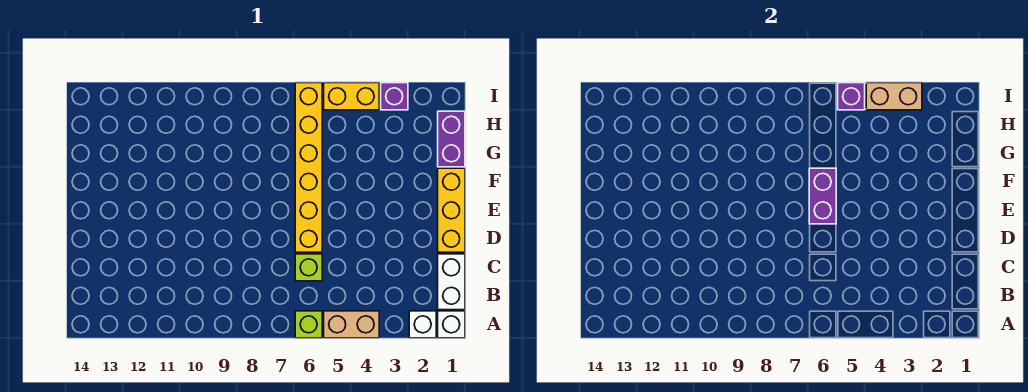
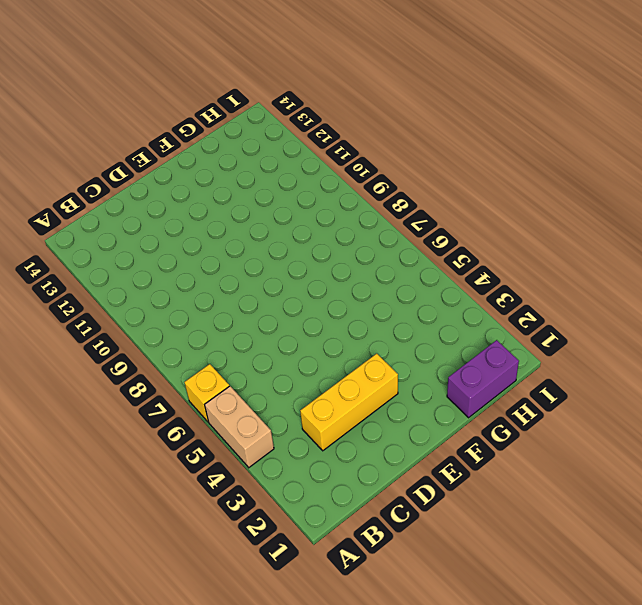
yellow 1x1 brick [185,364,229,422] -> lime 1x1 brick [295,311,322,338]
yellow 1x3 brick [300,354,398,451] -> yellow 1x3 brick moved to [438,168,465,252]
none -> white 1x1 brick [438,311,465,338]
none -> white 1x1 brick [409,311,436,338]
none -> white 1x2 brick [438,254,465,310]

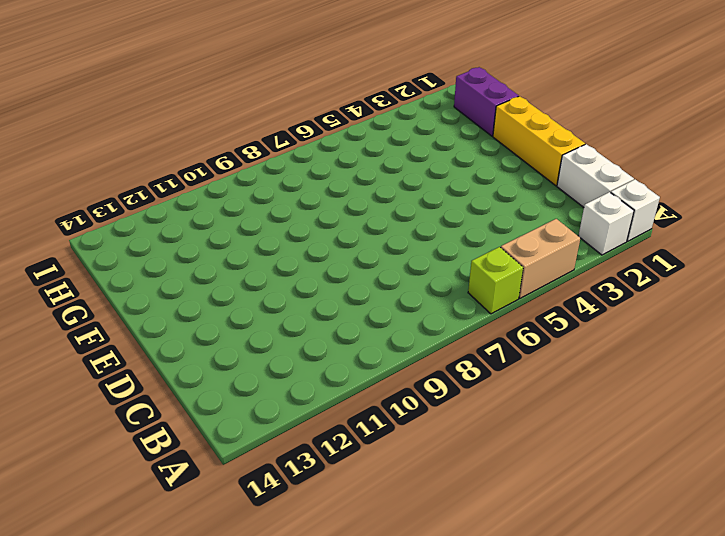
none -> lime 1x1 brick [295,254,322,281]
none -> yellow 1x6 brick [295,83,322,252]
none -> purple 1x1 brick [381,83,408,110]

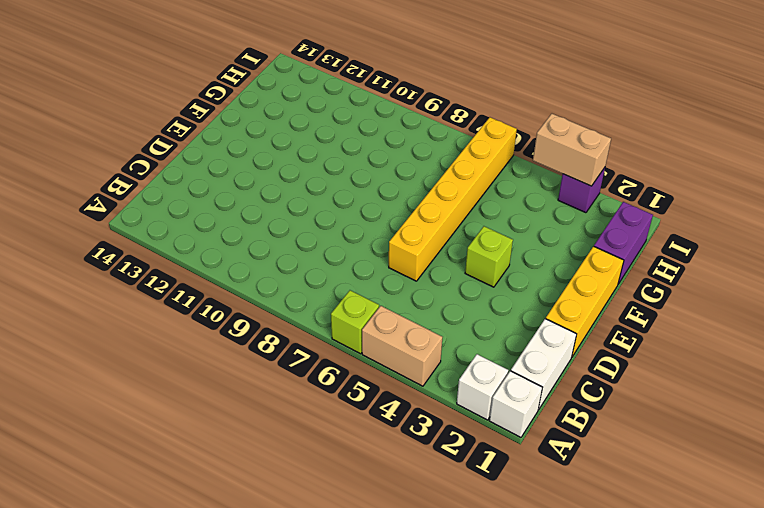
lime 1x1 brick [465,226,513,287] -> lime 1x1 brick moved to [295,254,322,281]
none -> yellow 1x2 brick [324,83,379,110]
none -> purple 1x2 brick [809,168,836,224]
none -> purple 1x1 brick [838,83,865,110]

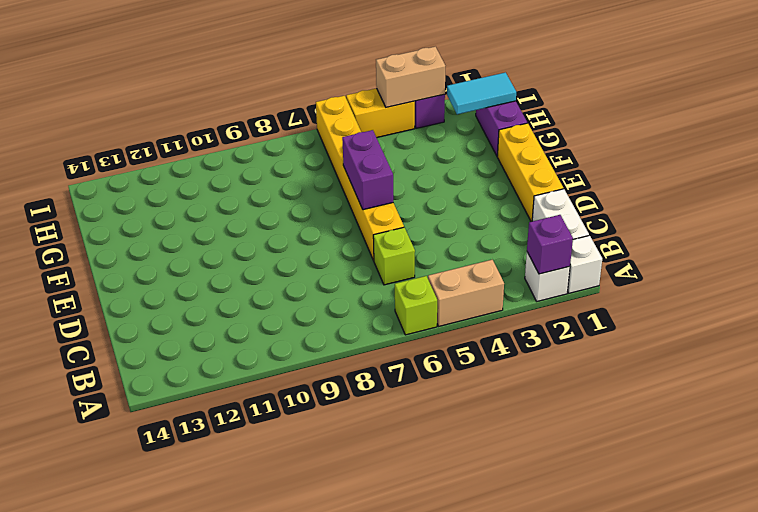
purple 1x1 brick [527,215,573,274] -> purple 1x1 brick moved to [838,83,865,110]
cyan 1x2 tile [447,72,516,114] -> none

